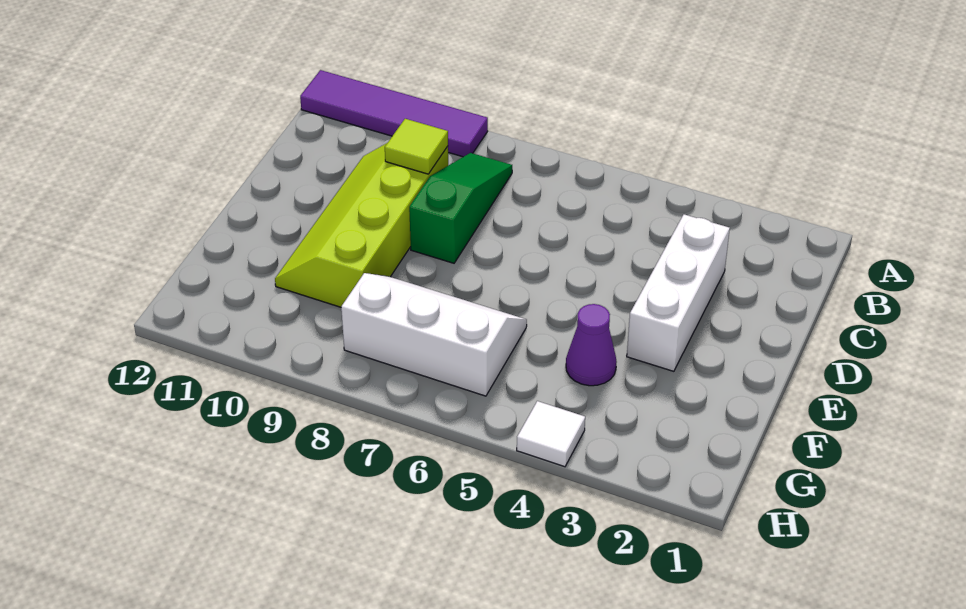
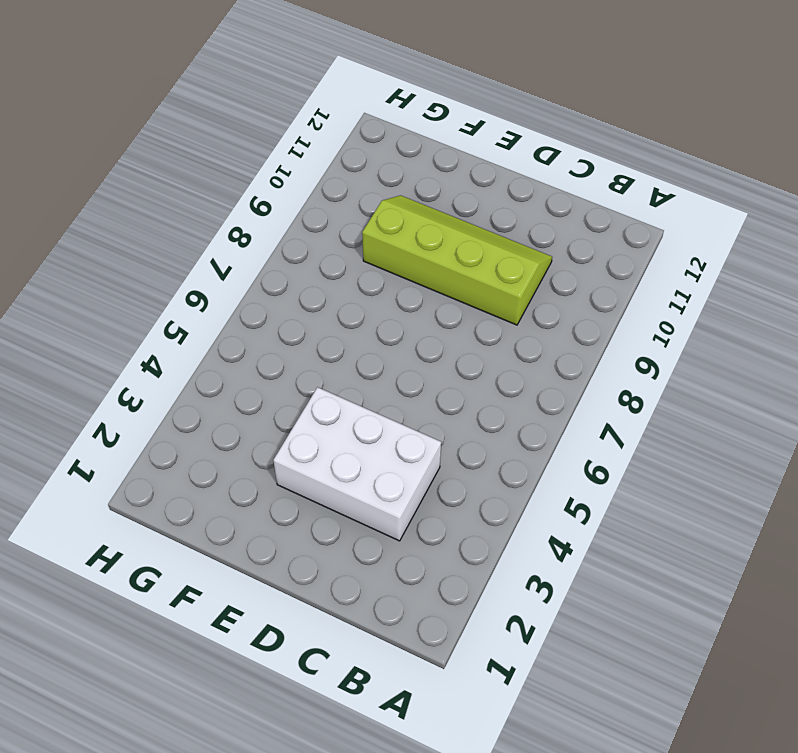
white 2x3 brick [273,387,441,541] -> white 1x3 brick [627,214,730,371]
none -> purple 1x4 tile [300,70,488,157]
none -> green 1x3 slope [409,153,512,263]

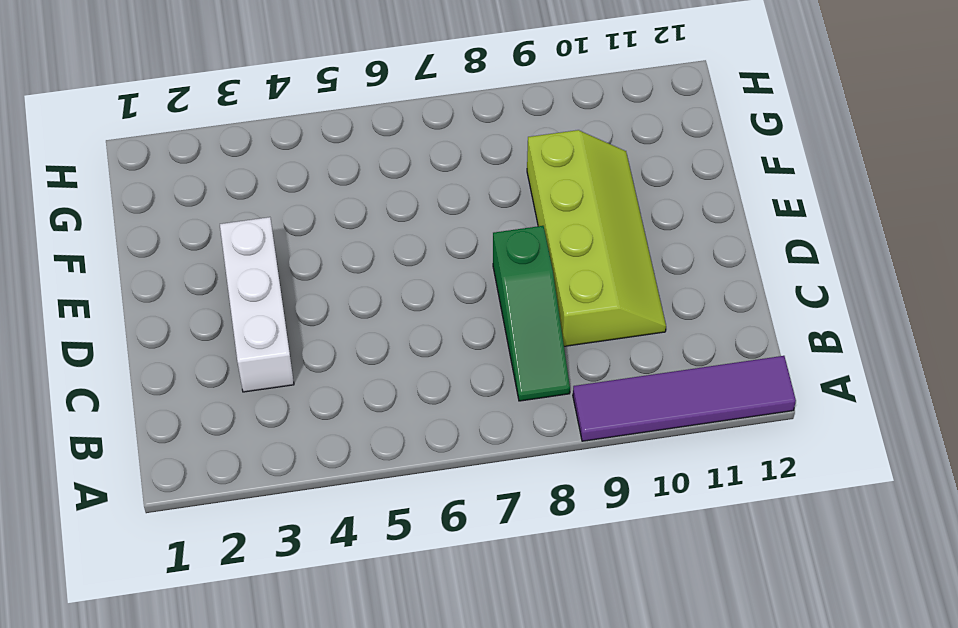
none -> purple 1x1 cone [566,304,617,386]
none -> white 2x3 slope [341,273,527,396]

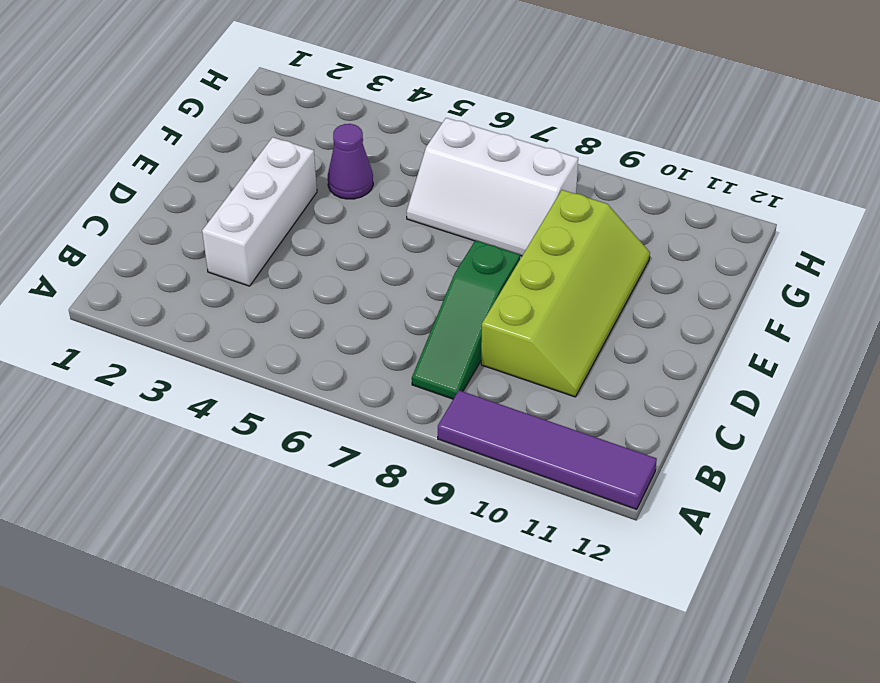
none -> white 1x1 tile [517,401,585,467]
none -> lime 1x1 tile [385,119,448,174]

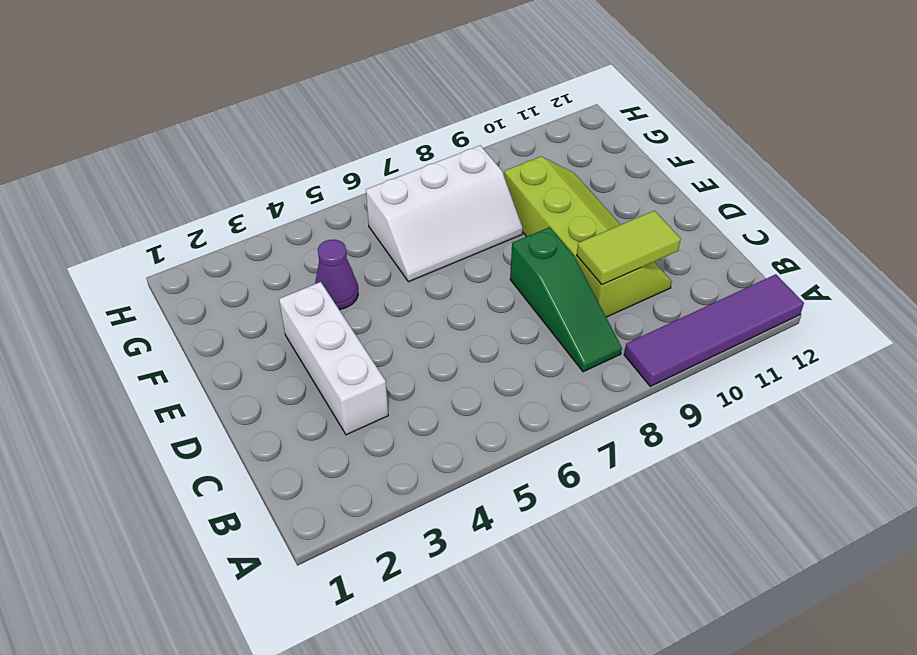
lime 1x2 tile [577,211,681,285] -> lime 1x1 tile [385,119,448,174]
none -> white 1x1 tile [517,401,585,467]

